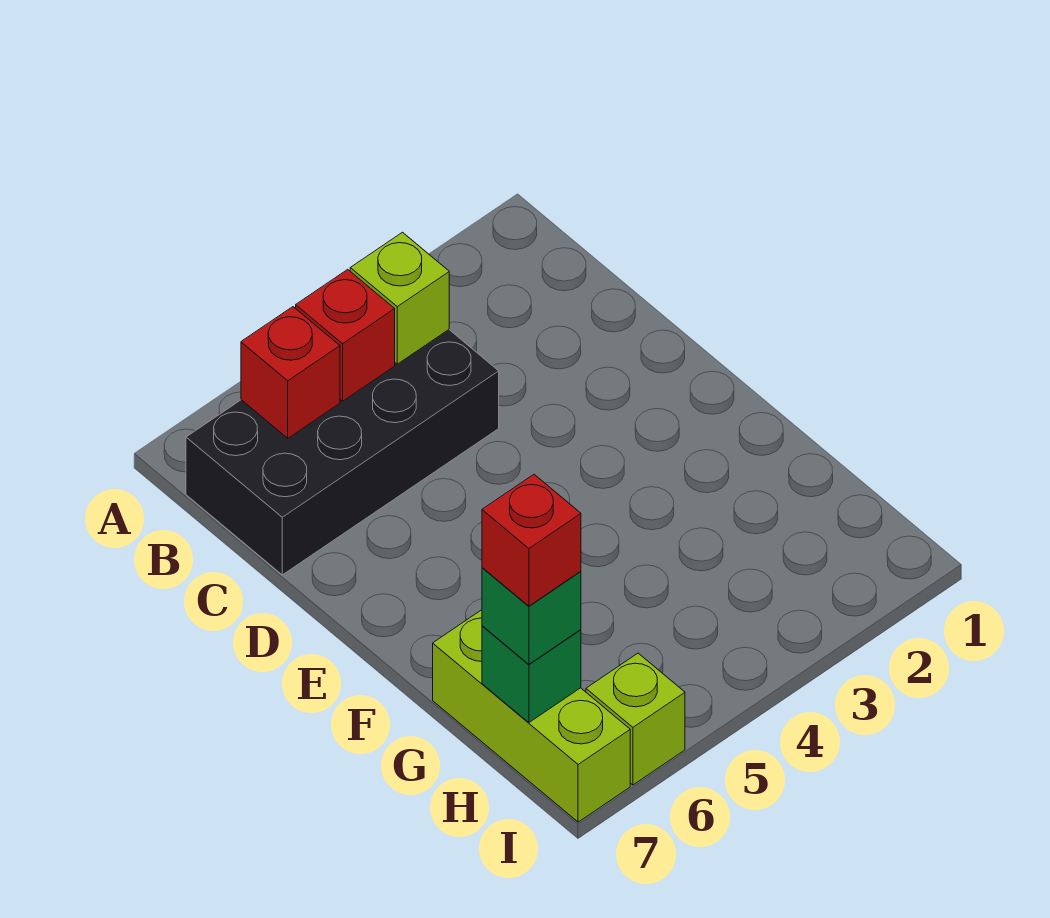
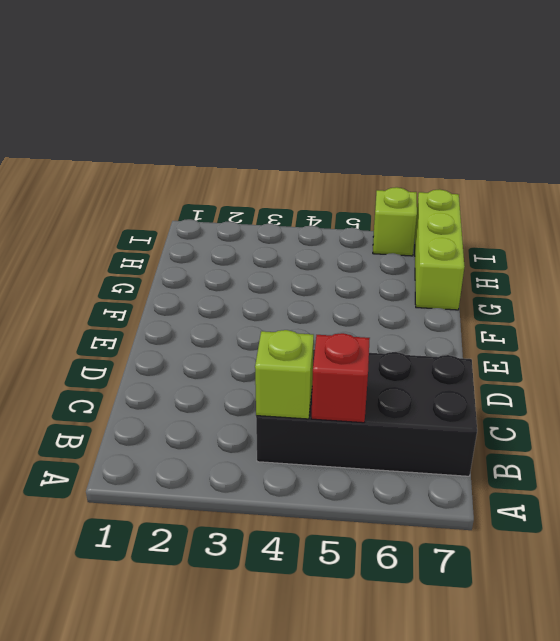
none -> red 1x1 brick [241,307,340,438]
none -> green 1x1 brick [482,626,581,723]

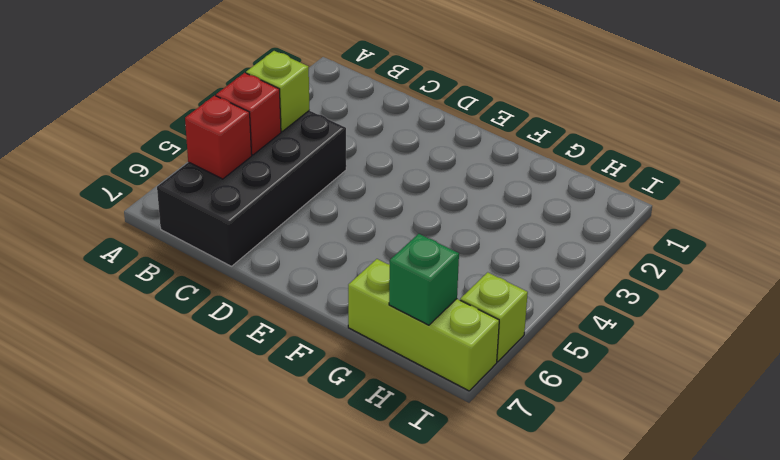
none -> green 1x1 brick [482,568,581,664]
none -> red 1x1 brick [482,475,581,606]

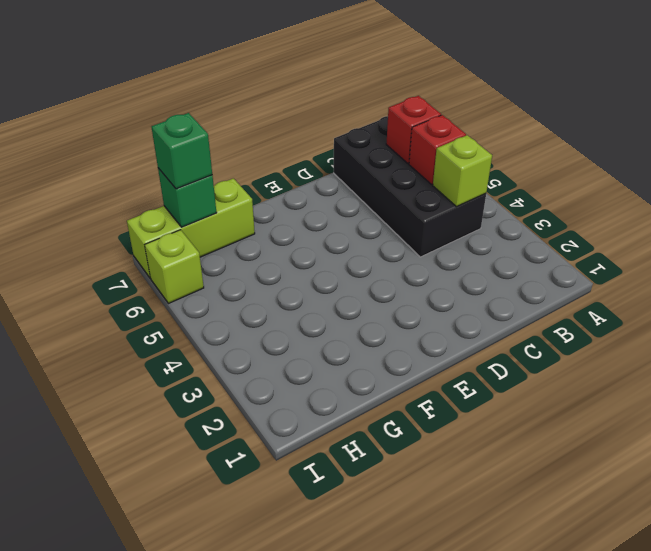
none -> red 1x1 brick [482,475,581,606]

